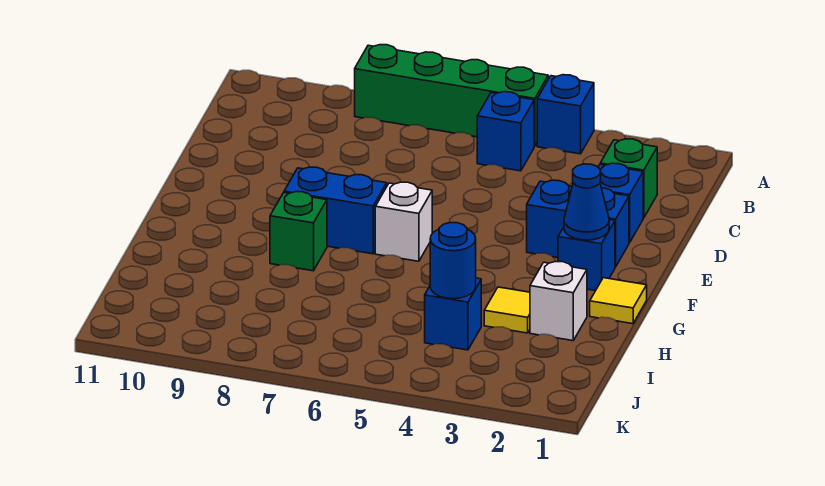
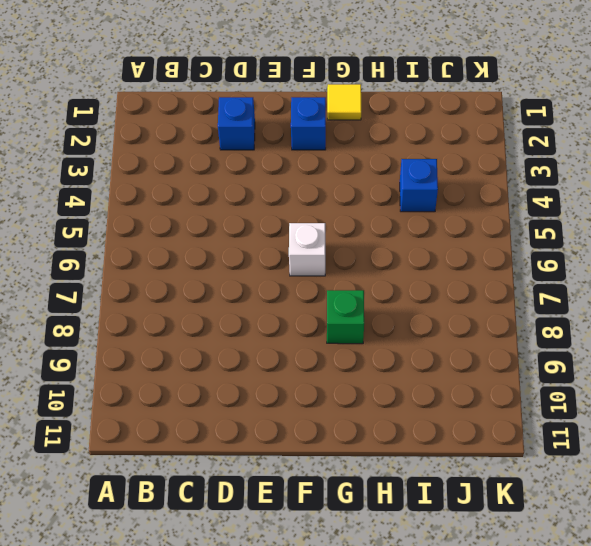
none -> blue 1x1 brick [537,75,594,154]
none -> green 1x4 brick [355,45,548,146]
none -> blue 1x1 brick [477,92,534,171]

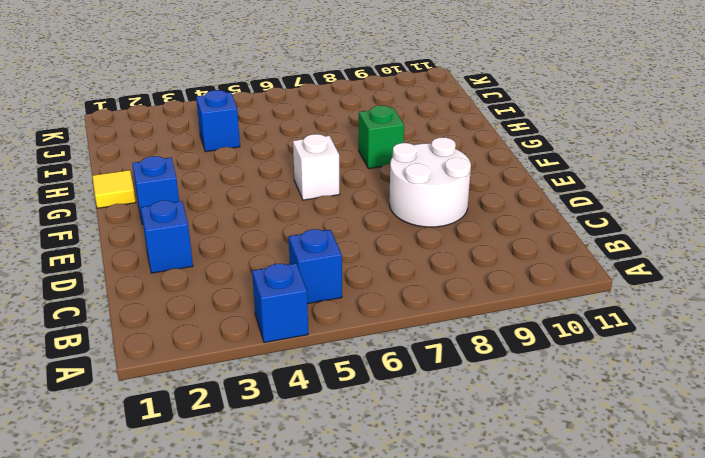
white 2x2 round brick [389,138,471,227] -> none
none -> green 1x4 brick [355,45,548,146]
none -> green 1x1 brick [600,139,657,218]
none -> blue 1x2 brick [527,180,629,267]

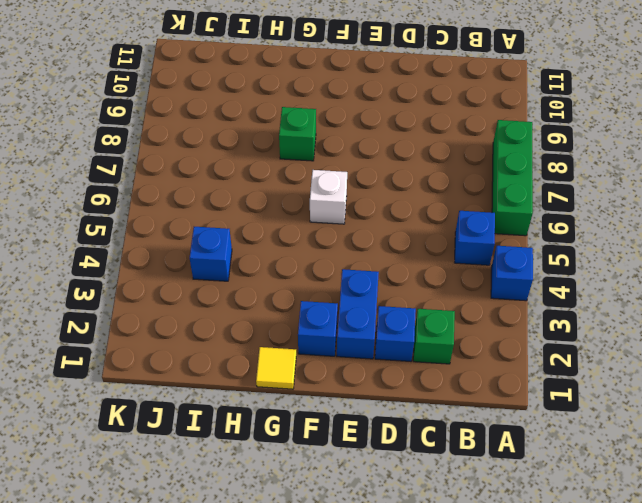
green 1x3 brick [492,120,533,236] -> green 1x4 brick [355,45,548,146]
none -> blue 1x2 brick [284,167,387,254]
none -> white 1x1 brick [530,262,587,341]
none -> yellow 1x1 tile [484,287,530,333]

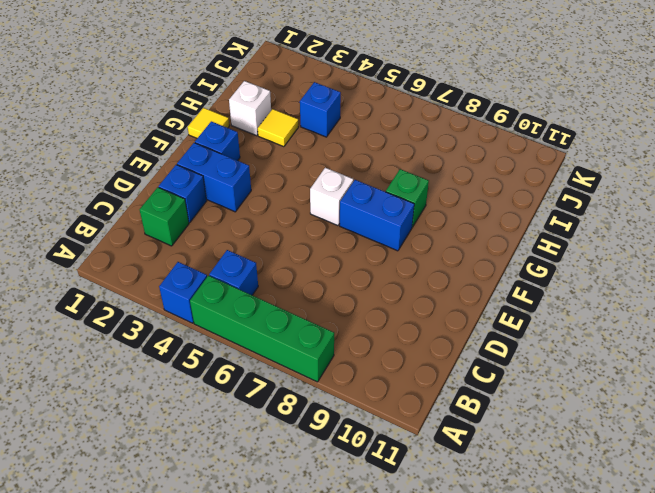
none -> blue 1x1 cone [564,164,609,240]
none -> blue 1x1 round brick [430,223,476,299]

